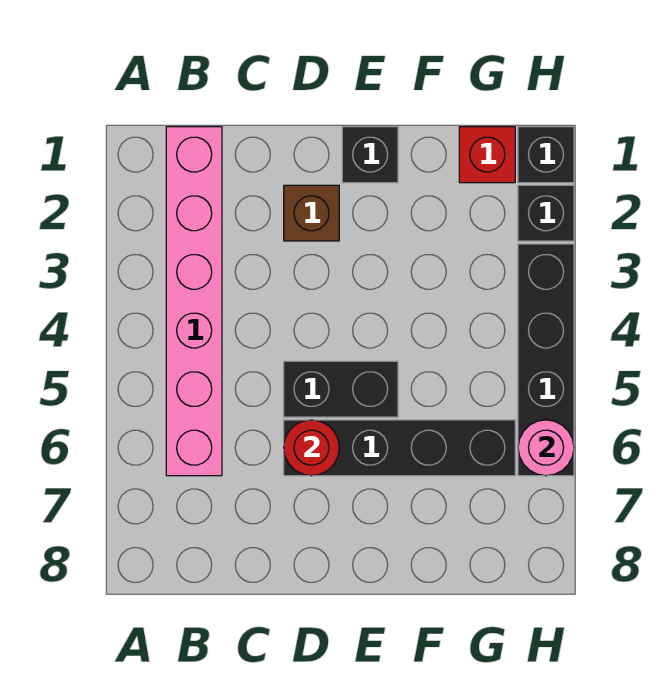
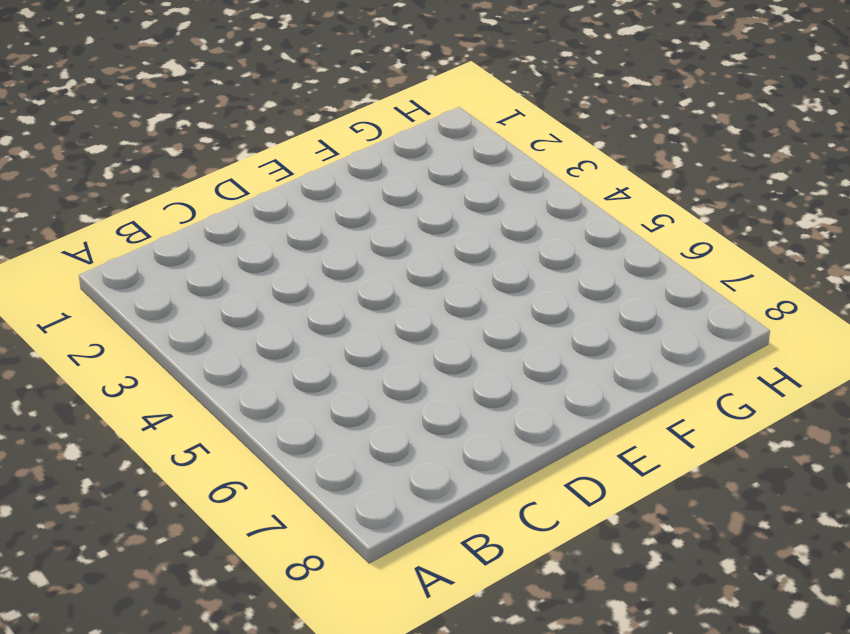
none -> pink 1x6 brick [166,127,222,476]
none -> brown 1x1 brick [284,185,339,241]

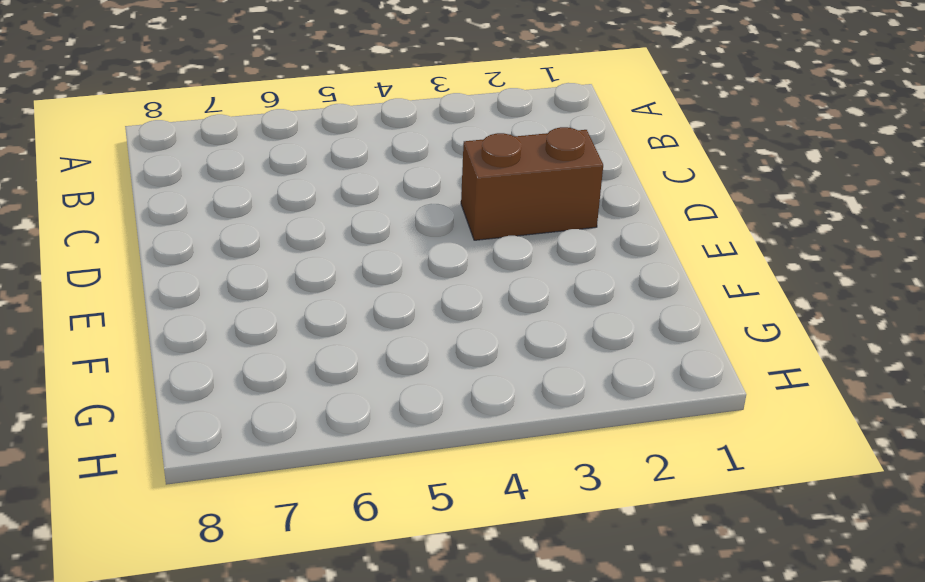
brown 1x2 brick [461,127,603,240] -> brown 1x1 brick [284,185,339,241]
none -> pink 1x6 brick [166,127,222,476]
none -> black 1x2 brick [284,361,398,417]

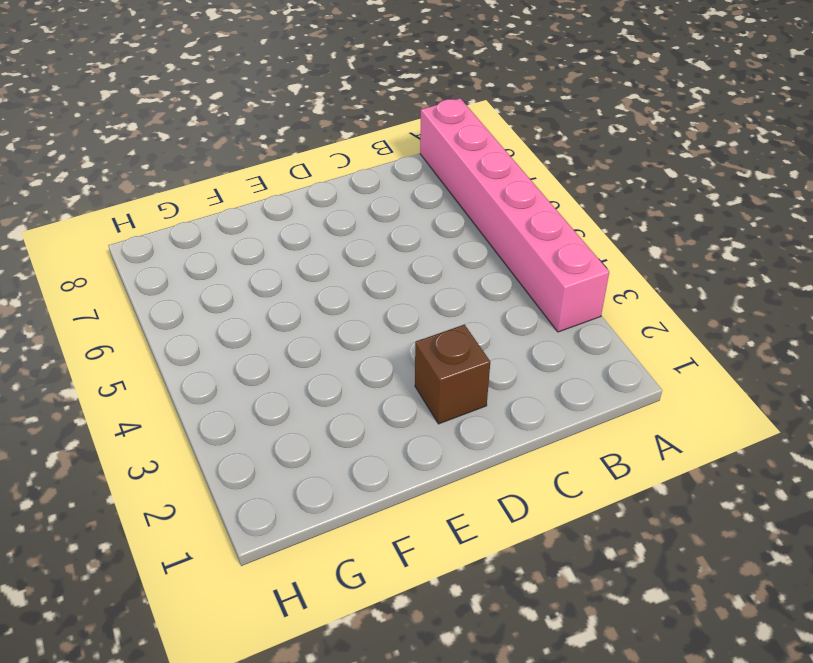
pink 1x6 brick [420,98,609,332] -> pink 1x6 brick moved to [166,127,222,476]
none -> black 1x2 brick [284,361,398,417]
none -> black 1x4 brick [284,420,515,476]

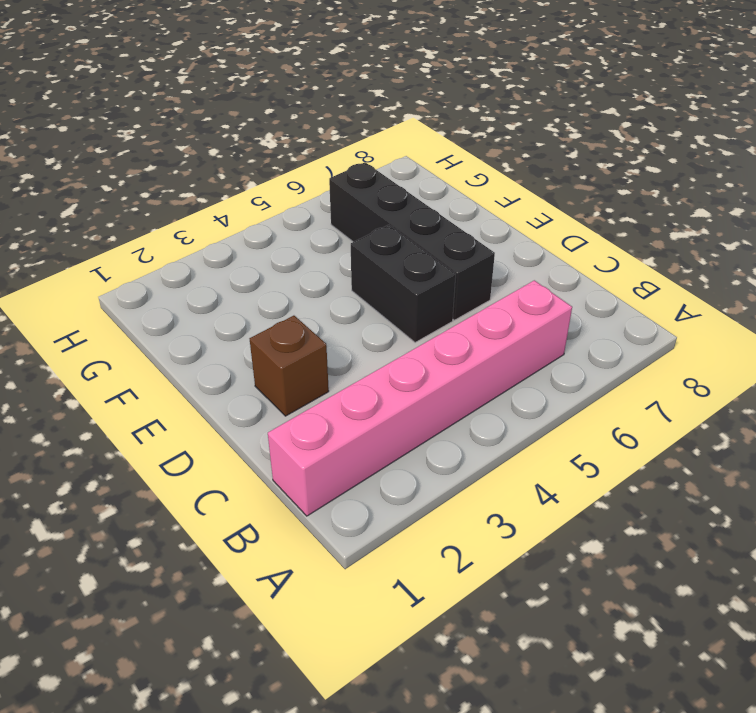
none -> black 1x1 brick [342,127,398,183]
none -> red 1x1 brick [459,127,515,183]

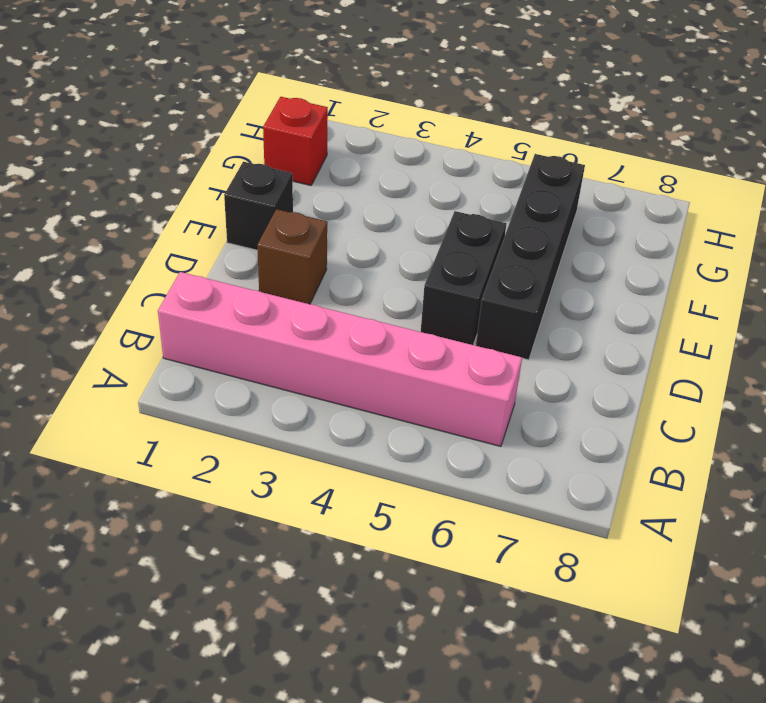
none -> black 1x1 brick [518,127,574,183]
none -> black 1x1 brick [518,185,574,241]

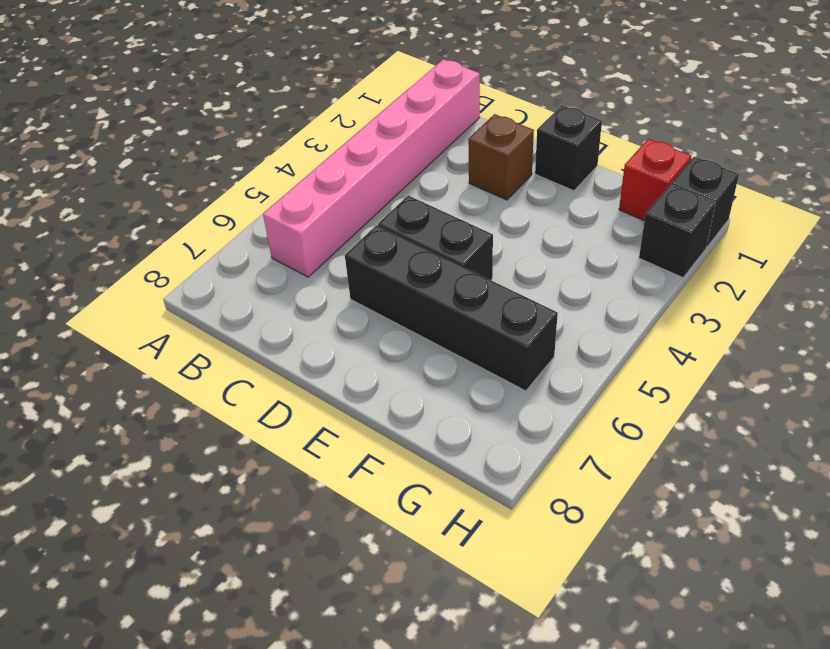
none -> black 1x4 brick [518,244,574,476]
none -> red 1x1 round brick [284,420,339,476]

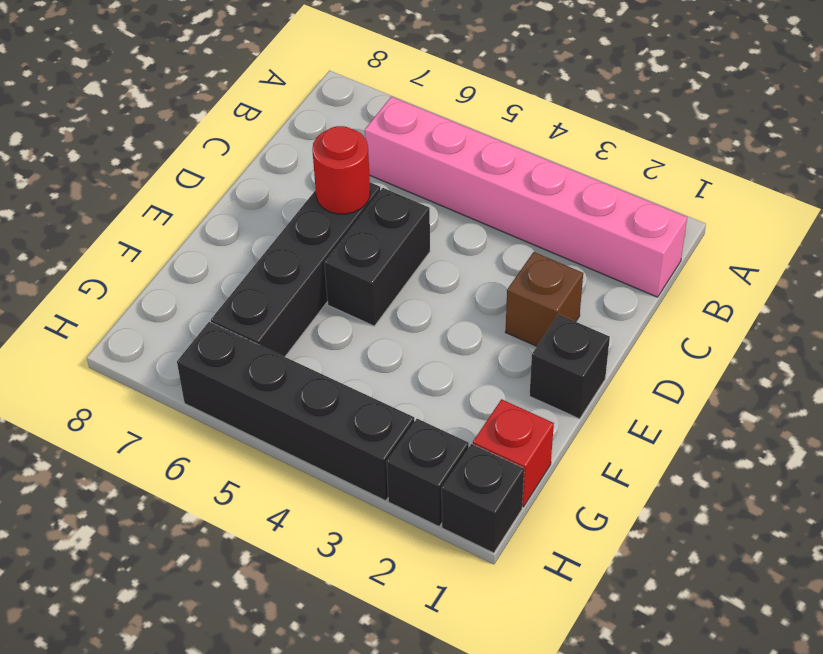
none -> pink 1x1 round brick [518,420,574,476]

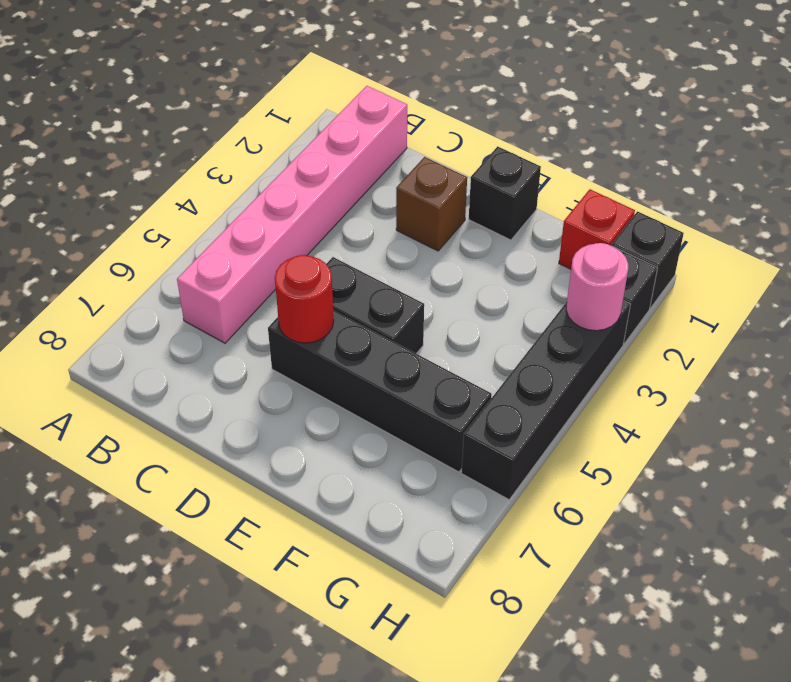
pink 1x1 round brick [566,243,628,331] -> pink 1x1 round brick moved to [518,420,574,476]

